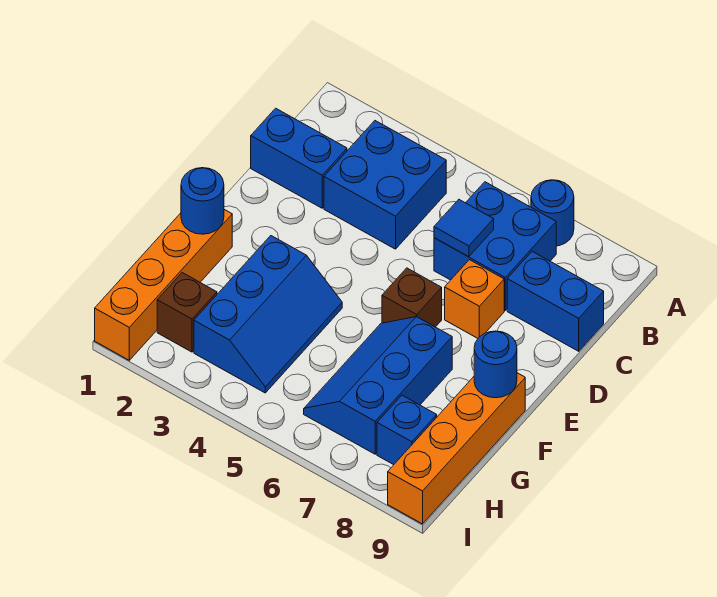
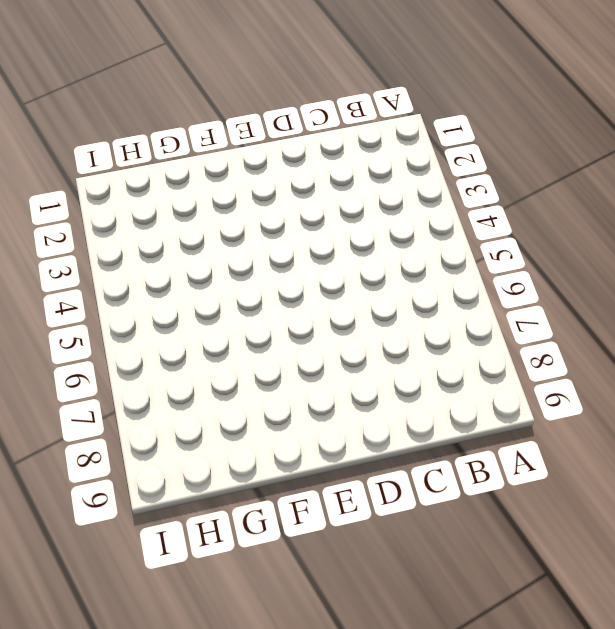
none -> blue 1x1 round brick [531,180,574,246]
none -> blue 2x2 brick [324,121,446,249]
none -> blue 2x2 brick [434,182,556,310]

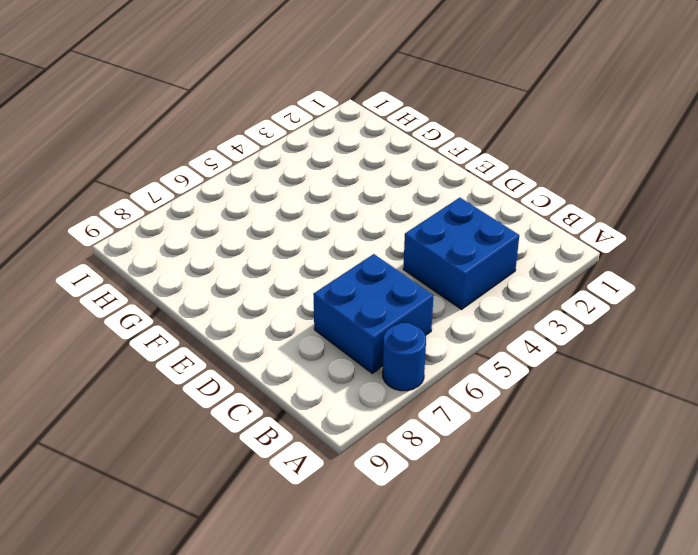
none -> blue 1x2 brick [251,108,347,208]
none -> blue 1x2 brick [507,251,604,351]
none -> orange 1x1 brick [445,260,504,338]

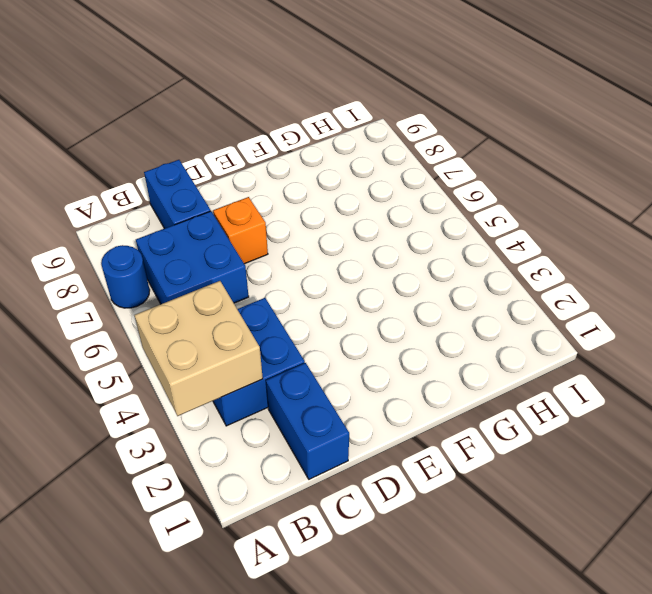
tan 2x2 brick [134,281,263,416] -> none
none -> brown 1x1 brick [382,268,442,327]
none -> orange 1x4 brick [95,210,232,360]
none -> blue 2x3 slope [194,236,342,393]

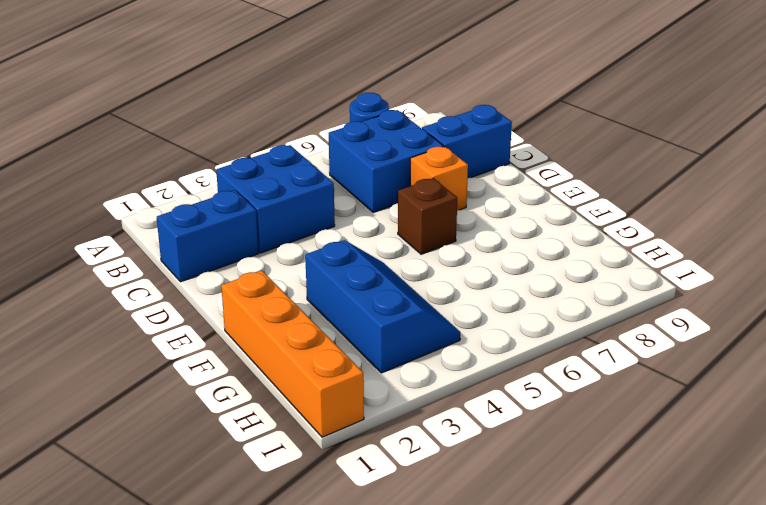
none -> blue 2x3 slope [304,317,452,454]
none -> orange 1x4 brick [388,373,525,524]
none -> brown 1x1 brick [157,273,217,352]

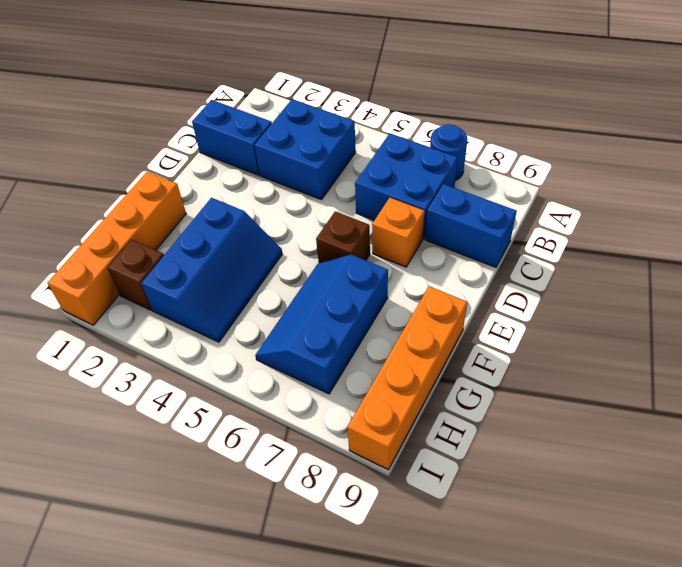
none -> blue 1x1 brick [377,395,437,465]
none -> blue 1x1 tile [434,200,494,257]
none -> blue 1x1 round brick [181,168,224,234]

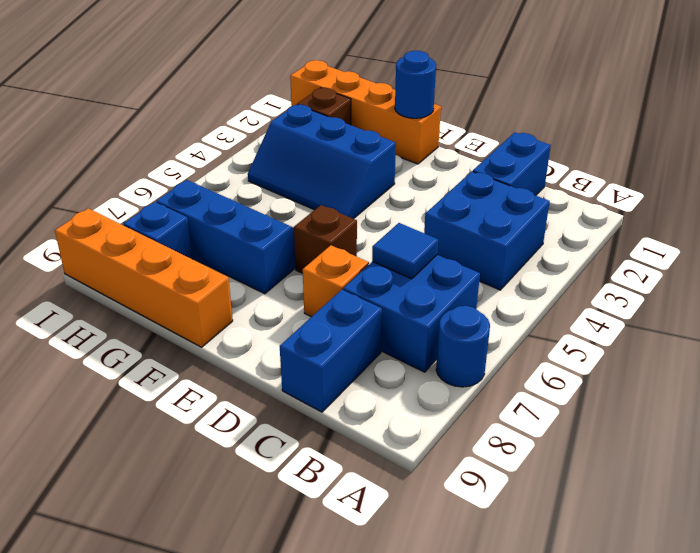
none -> blue 1x1 round brick [474,331,517,398]

